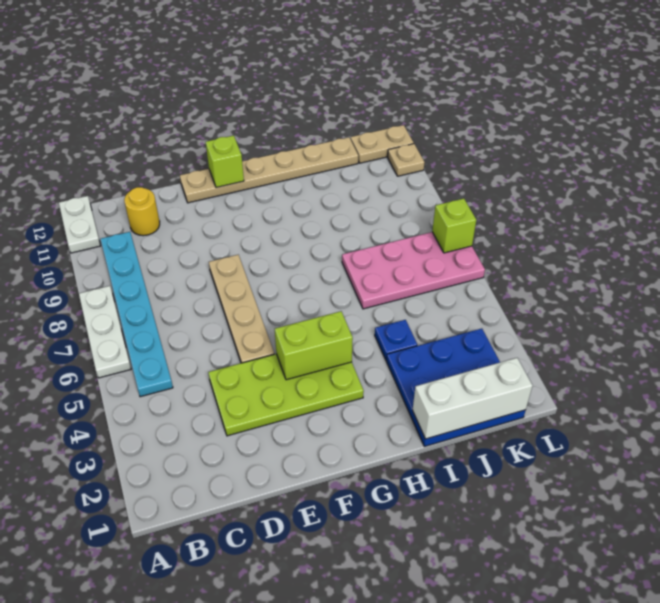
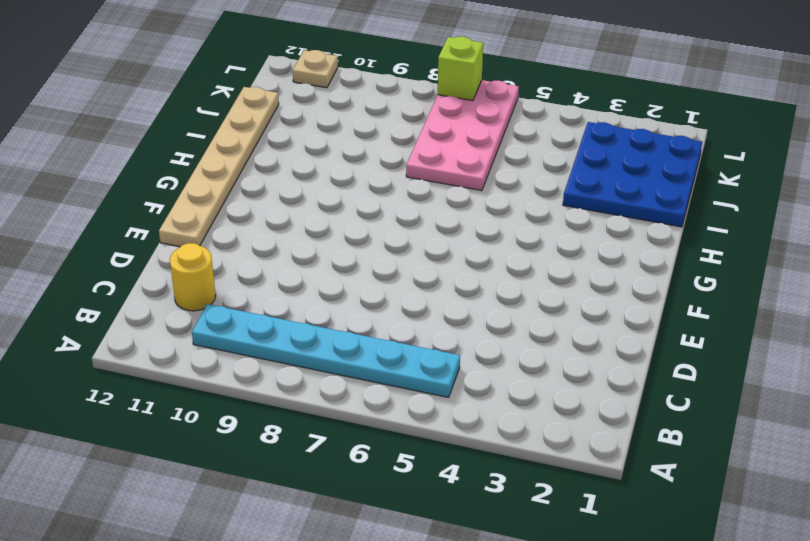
none -> white 1x3 plate [79,286,131,378]
none -> white 1x2 plate [59,196,101,253]
none -> lime 2x4 plate [208,354,364,436]

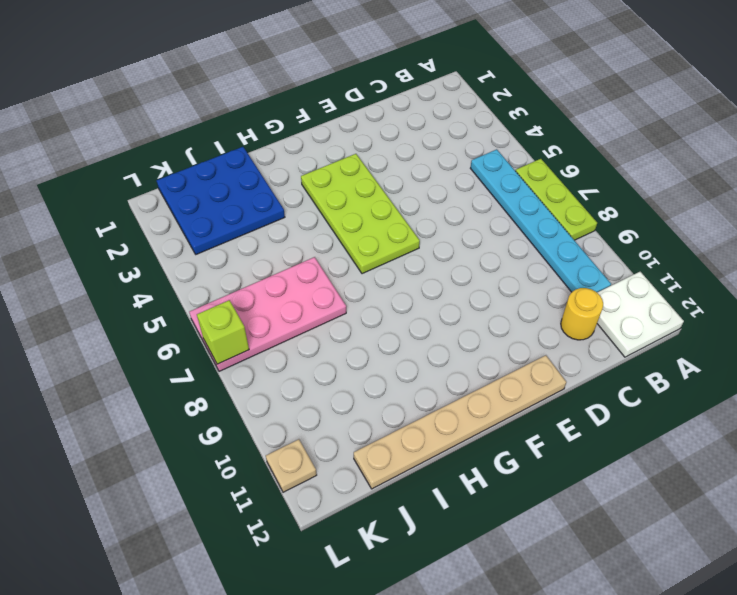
lime 1x3 plate [516,159,597,240] -> white 1x3 plate [79,286,131,378]
white 2x2 plate [597,272,684,357] -> white 1x2 plate [59,196,101,253]
lime 2x4 plate [301,154,420,274] -> lime 2x4 plate turned to [208,354,364,436]
none -> tan 1x4 plate [209,255,274,363]
none -> blue 1x1 plate [375,320,417,361]
none -> tan 1x2 plate [351,125,414,163]

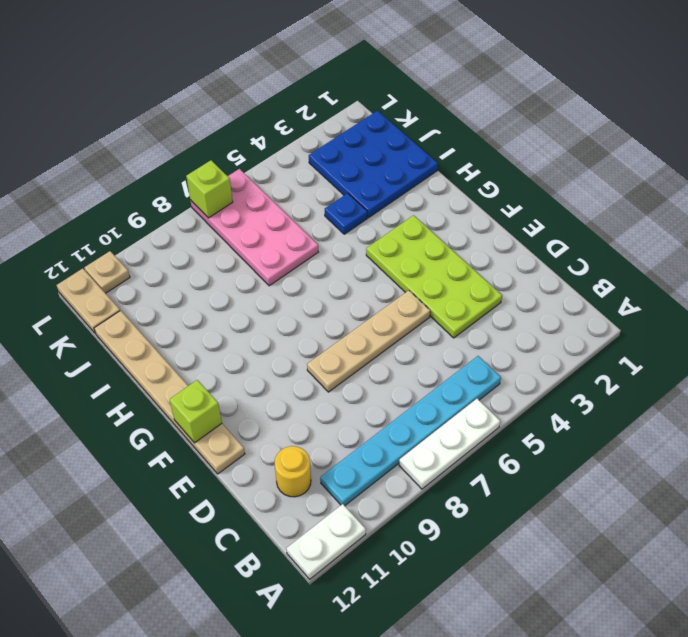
none -> lime 1x2 brick [275,311,353,380]
none -> white 1x3 brick [413,358,533,439]

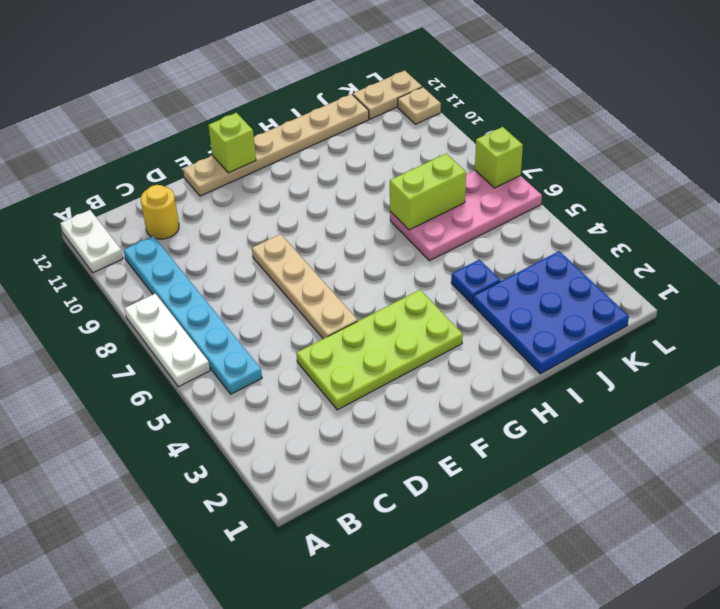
lime 1x2 brick [390,153,466,230] -> lime 1x2 brick moved to [275,311,353,380]
none -> white 1x3 brick [413,358,533,439]

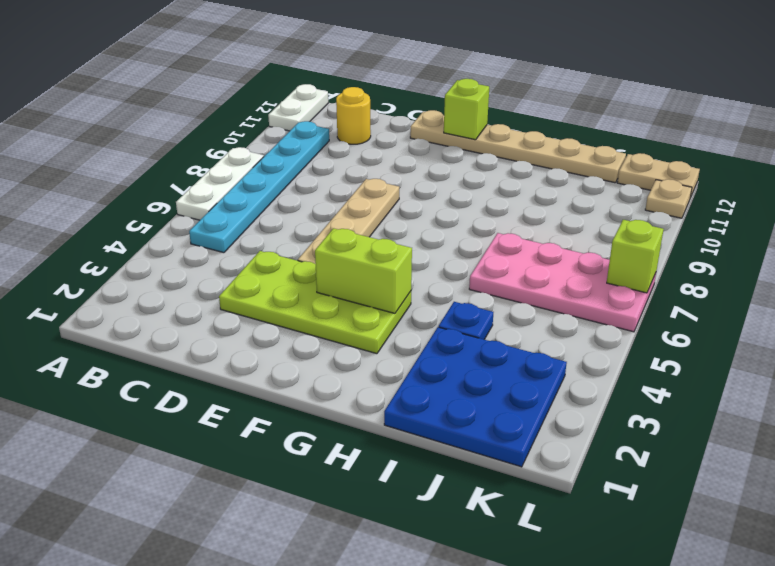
none -> white 1x3 brick [413,358,533,439]

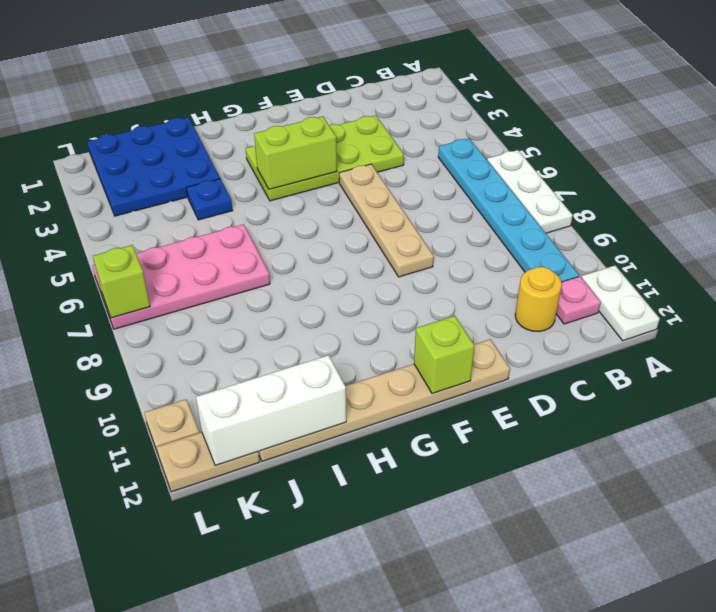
pink 1x1 plate [556,276,601,324] -> none
white 1x3 brick [196,355,346,465] -> white 1x3 brick moved to [413,358,533,439]

